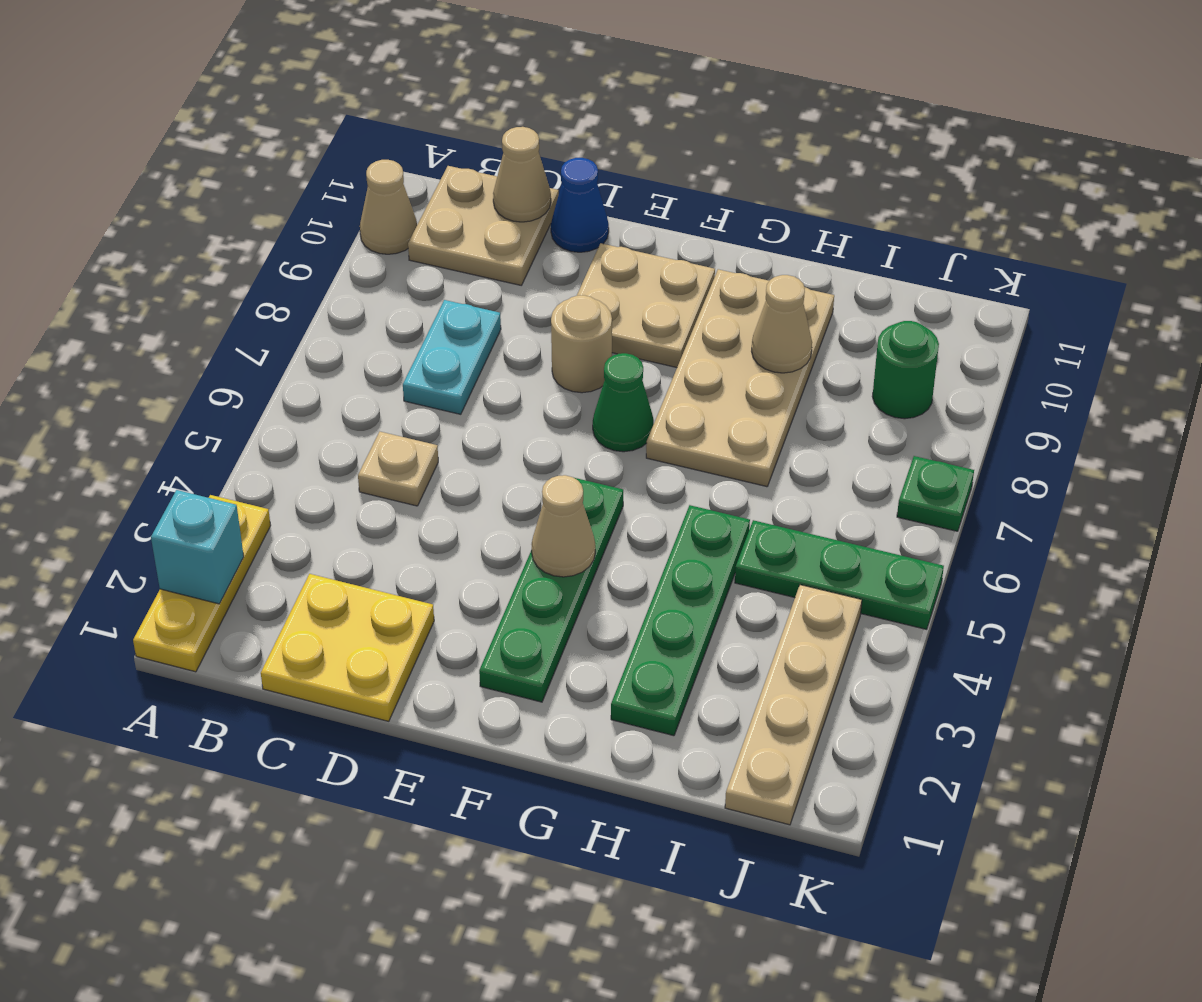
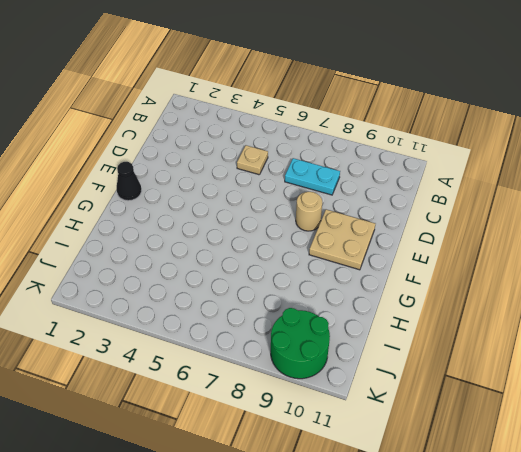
black 1x1 cone [117,162,142,201] -> none
green 2x2 round brick [271,308,330,379] -> green 1x1 round brick [872,321,939,419]
none -> yellow 1x3 plate [133,495,271,672]
none -> tan 1x1 cone [360,160,417,254]
none -> tan 2x2 plate [408,166,559,285]

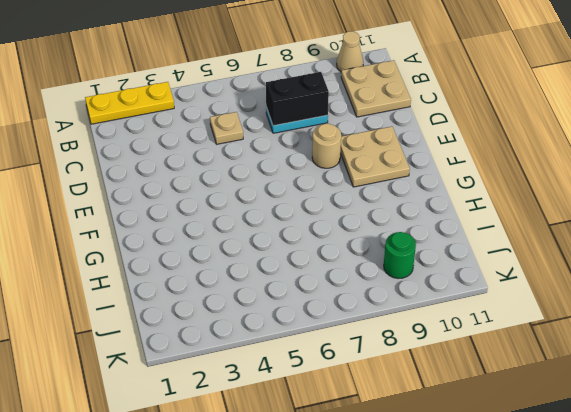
black 1x2 brick [266,72,329,126] -> none
none -> yellow 2x2 plate [261,574,434,721]
none -> blue 1x1 cone [551,158,609,252]
none -> green 1x4 plate [479,478,623,702]

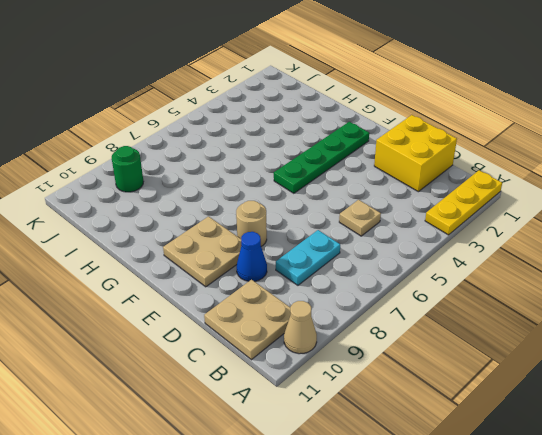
yellow 2x2 brick [374,115,457,192] -> yellow 2x2 plate [261,574,434,721]
blue 1x1 cone [237,232,267,281] -> blue 1x1 cone moved to [551,158,609,252]
none -> green 1x1 cone [593,353,654,452]
none -> tan 2x4 plate [646,269,834,487]
none -> green 1x4 plate [611,505,750,736]

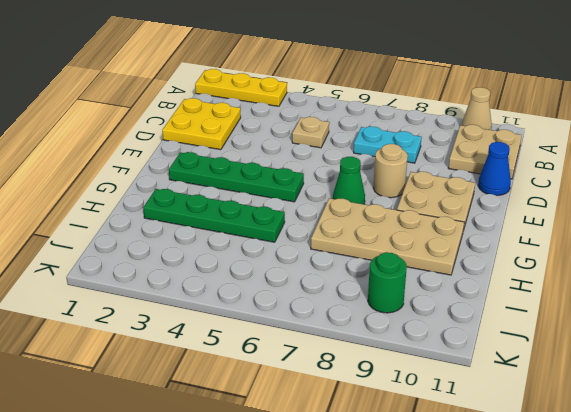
none -> green 1x3 plate [735,520,944,629]
none -> tan 1x4 plate [725,585,862,825]
none -> green 1x1 plate [897,456,974,531]

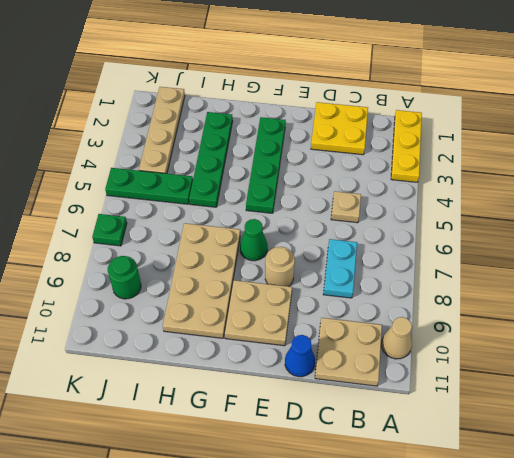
none -> cyan 1x1 brick [151,490,244,604]
none -> tan 1x1 cone [493,127,551,222]
none -> tan 1x1 cone [532,475,595,577]

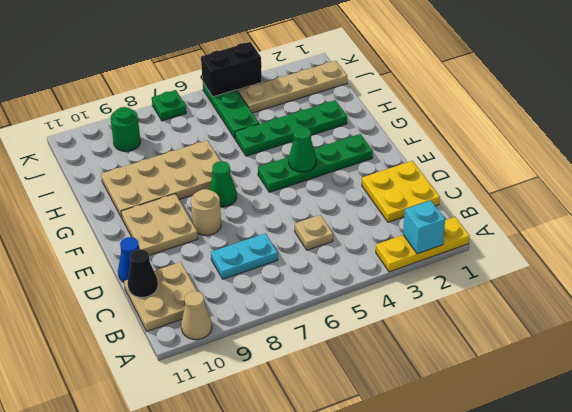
black 1x1 cone [128,249,158,297] -> tan 1x1 cone [493,127,551,222]
green 1x1 cone [289,127,316,172] -> tan 1x1 cone [532,475,595,577]
black 1x2 brick [201,42,262,97] -> none
none -> tan 1x1 cone [752,275,812,373]

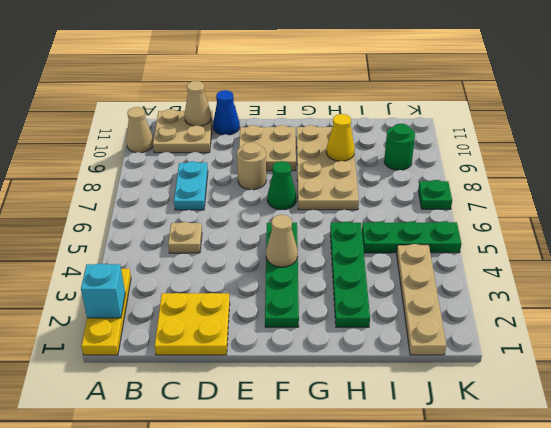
yellow 1x1 cone [326,114,355,161] -> tan 1x1 cone [752,275,812,373]

